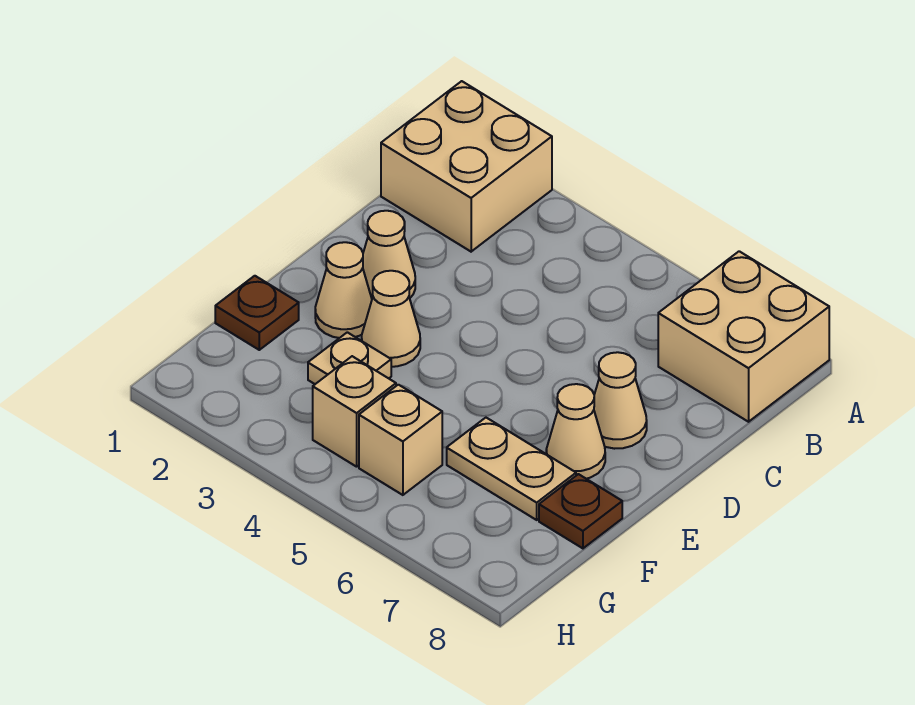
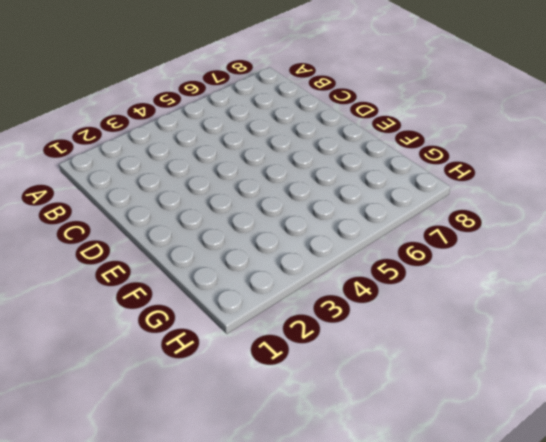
none -> tan 2x2 brick [381,81,552,252]
none -> tan 2x2 brick [658,251,829,422]
none -> tan 1x1 cone [363,211,415,298]

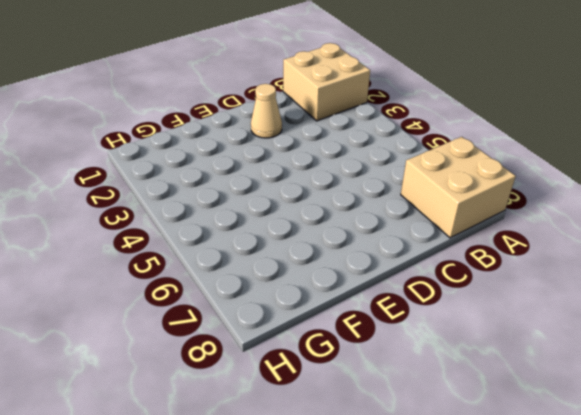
none -> tan 1x1 cone [594,352,647,449]
none -> tan 1x1 cone [315,242,372,338]
none -> tan 1x1 cone [362,271,420,367]

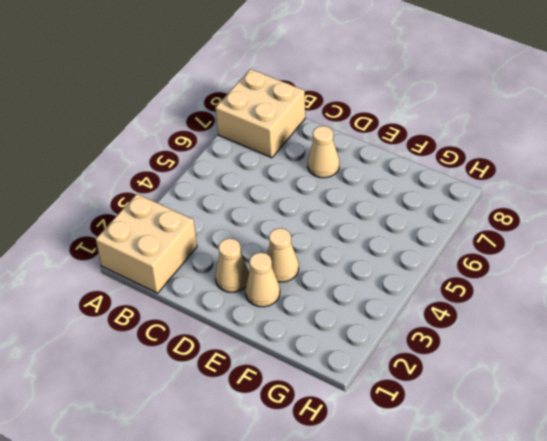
none -> tan 1x1 cone [546,384,605,479]
none -> brown 1x1 plate [215,276,299,350]
none -> tan 1x1 plate [308,332,391,384]

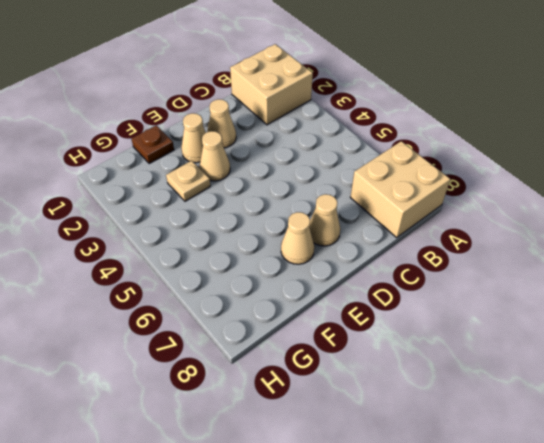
none -> tan 1x2 plate [447,418,576,520]
none -> brown 1x1 plate [539,474,622,548]
none -> tan 1x1 brick [313,356,396,467]

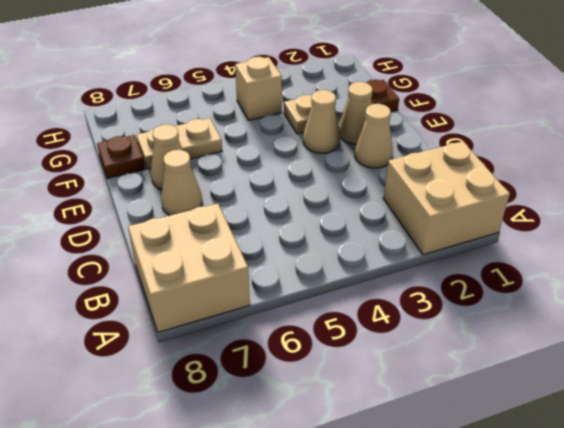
none -> tan 1x1 brick [359,385,442,495]

